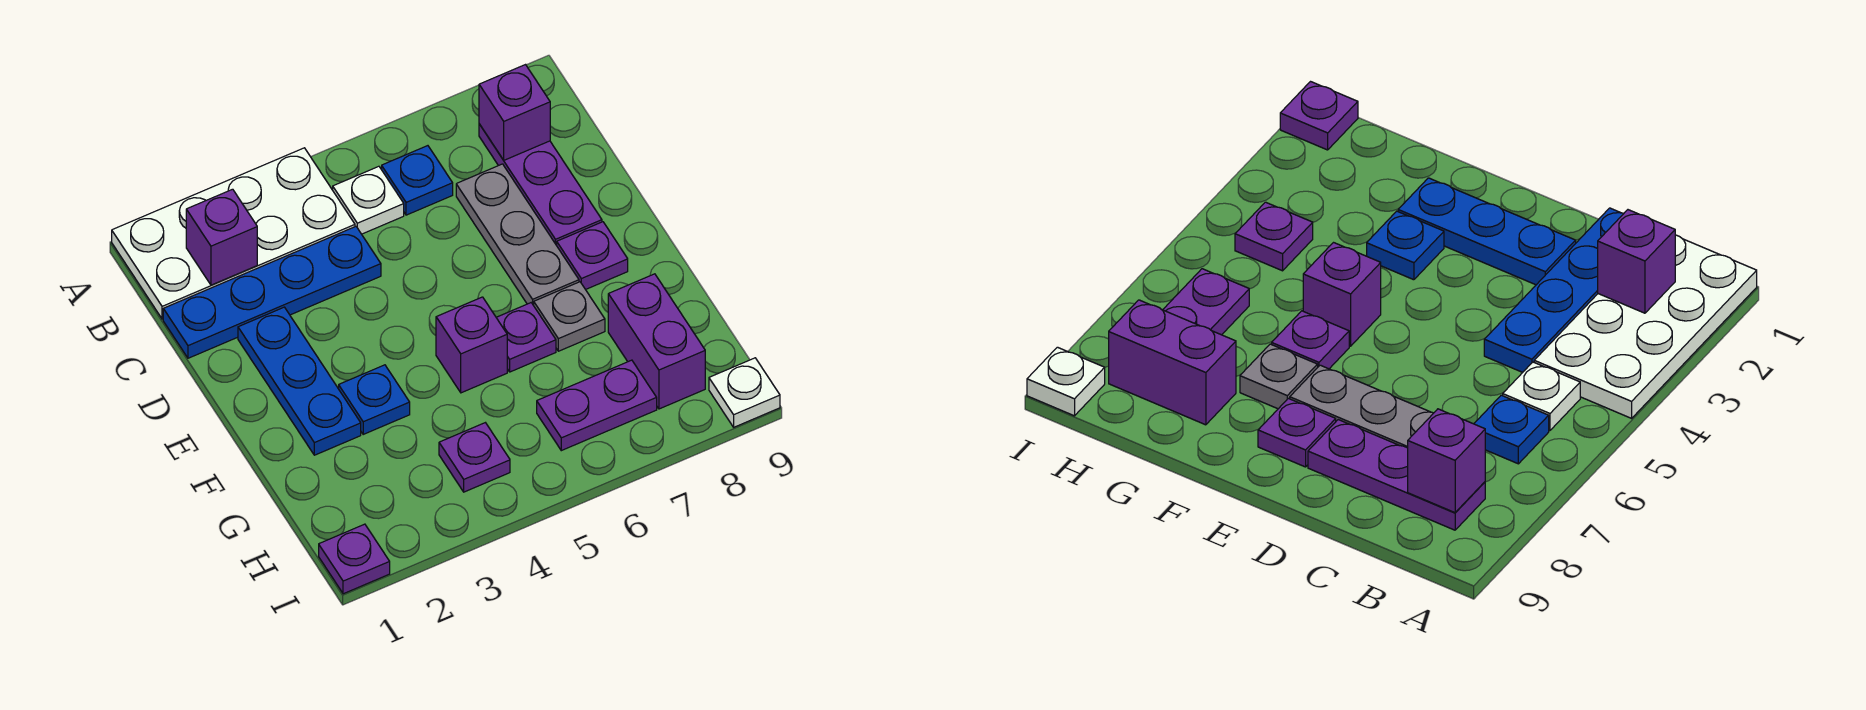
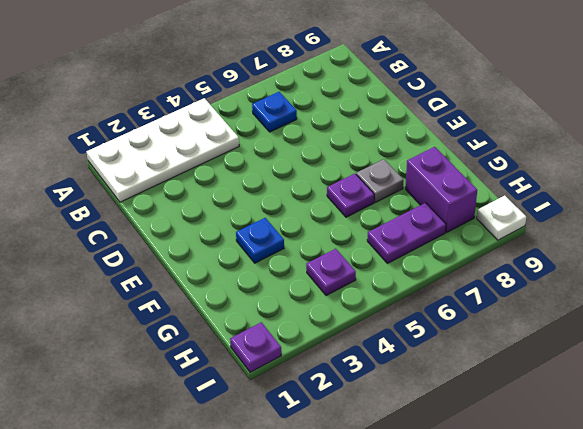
none -> white 1x1 plate [333,166,404,234]
none -> purple 1x3 plate [479,124,602,245]
none -> blue 1x4 plate [163,227,381,358]

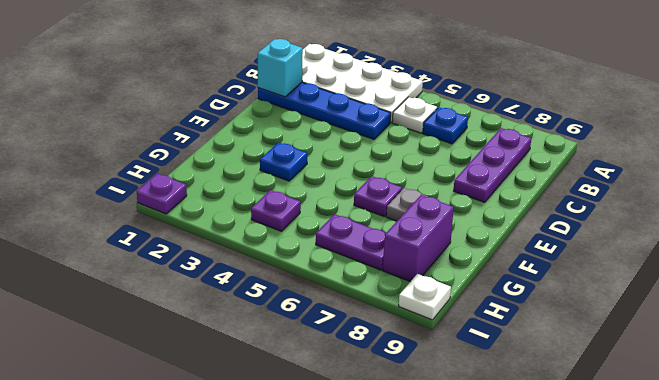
cyan 1x1 brick [258,39,303,97] -> none
none -> grey 1x3 plate [456,164,579,305]
none -> blue 1x3 plate [238,307,361,455]
none -> purple 1x1 plate [557,222,628,290]

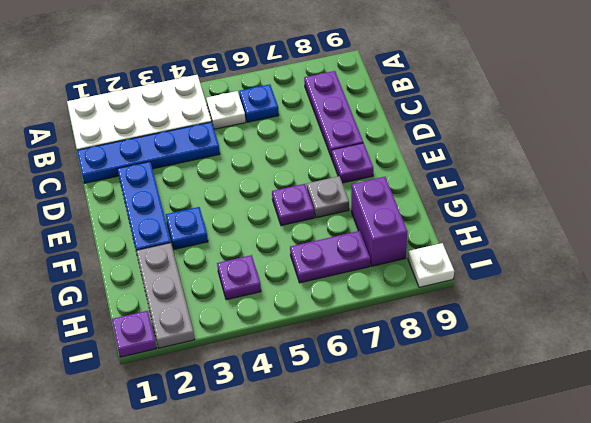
grey 1x3 plate [136,243,195,348] -> grey 1x3 plate moved to [456,164,579,305]
none -> purple 1x1 brick [436,297,507,393]
none -> purple 1x1 brick [186,189,257,285]
none -> purple 1x1 brick [479,65,550,160]

